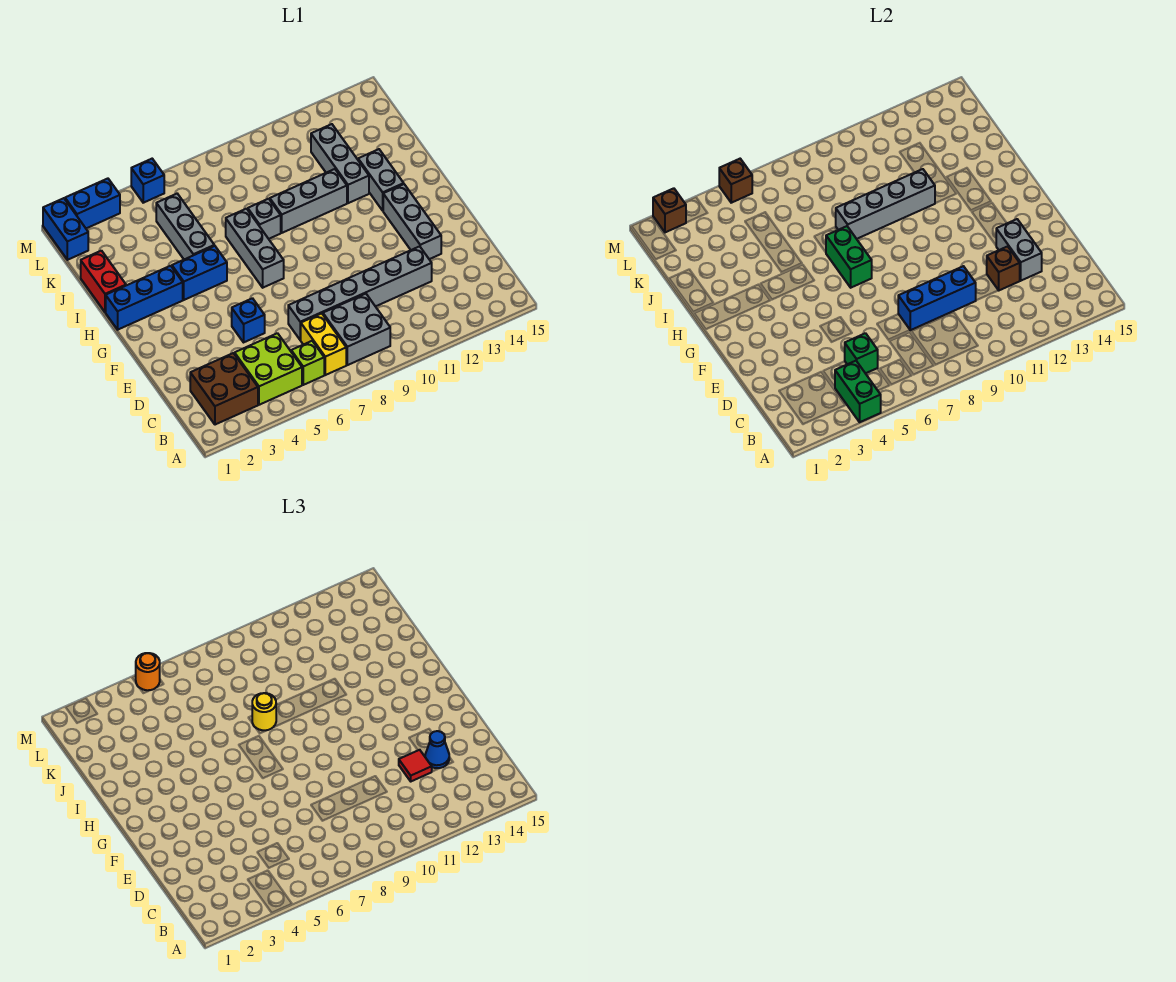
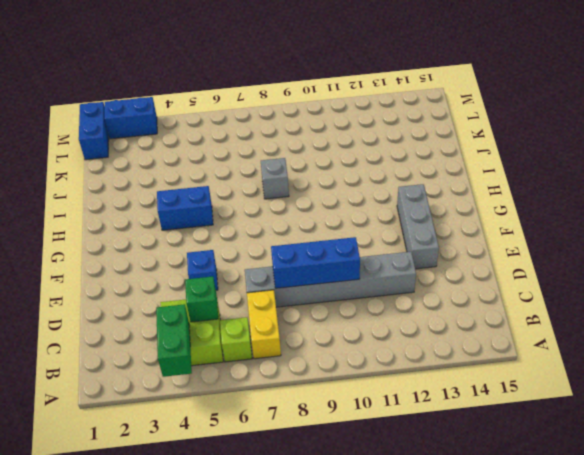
none -> brown 2x2 brick [190,353,258,425]
none -> grey 2x2 brick [323,294,390,365]
none -> grey 1x3 brick [226,209,284,288]
none -> blue 1x3 brick [106,266,183,330]

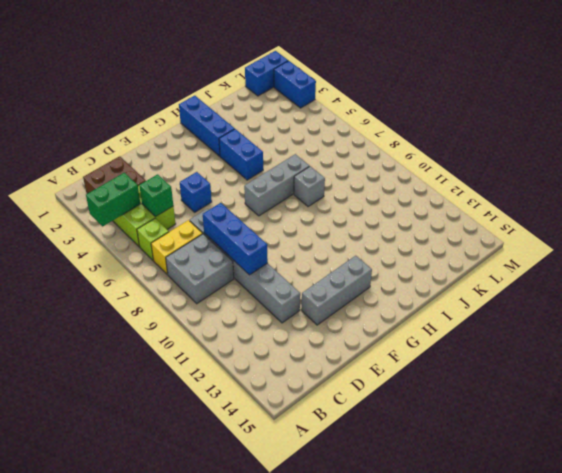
none -> grey 1x2 brick [358,149,404,211]
none -> red 1x2 brick [81,251,126,312]
none -> grey 1x3 brick [156,194,214,259]
none -> grey 1x3 brick [270,169,347,233]

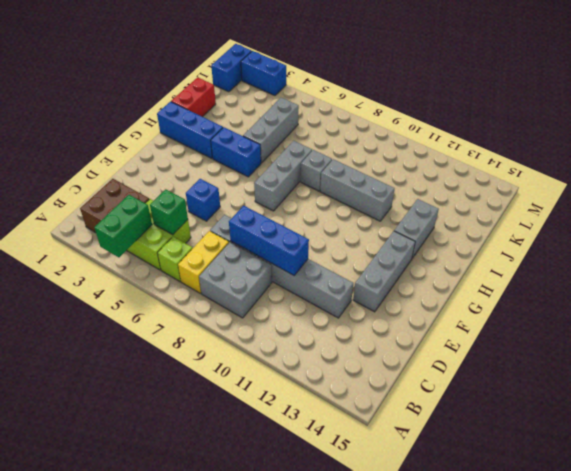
none -> grey 1x3 brick [311,124,369,203]
none -> blue 1x1 brick [131,159,164,203]
none -> brown 1x1 brick [987,246,1020,290]
none -> grey 1x2 brick [996,219,1042,281]

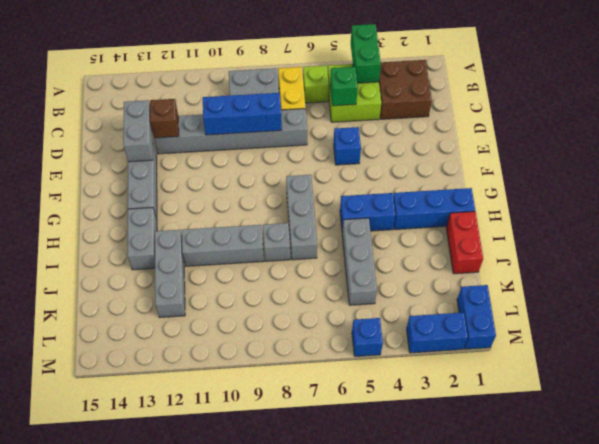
none -> green 1x2 brick [826,226,872,288]
none -> grey 1x4 brick [836,169,935,239]
none -> brown 1x1 brick [653,188,686,232]
none -> brown 1x1 brick [719,159,752,203]

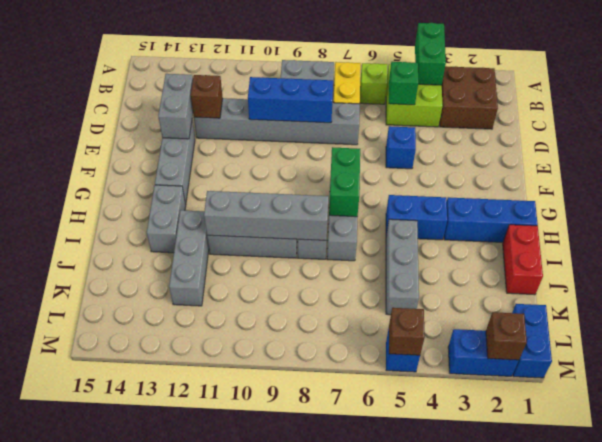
none -> red 1x1 tile [399,750,432,781]
none -> blue 1x1 cone [425,731,449,768]
none -> yellow 1x1 round brick [252,693,276,730]
none -> orange 1x1 round brick [136,653,160,690]

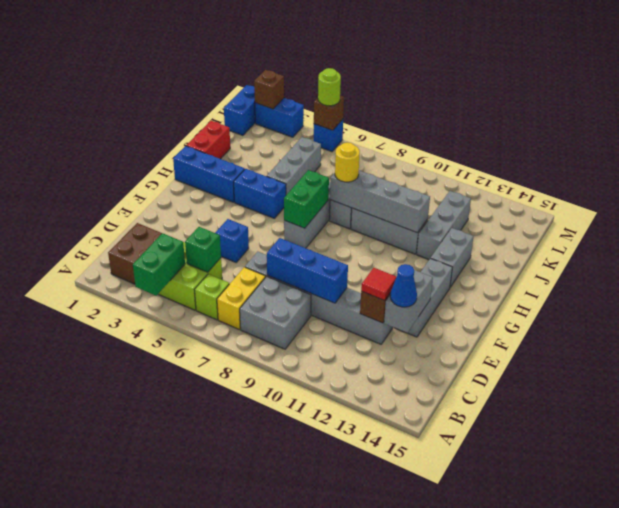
lime 1x1 round brick [318,68,341,106] -> orange 1x1 round brick [136,653,160,690]

